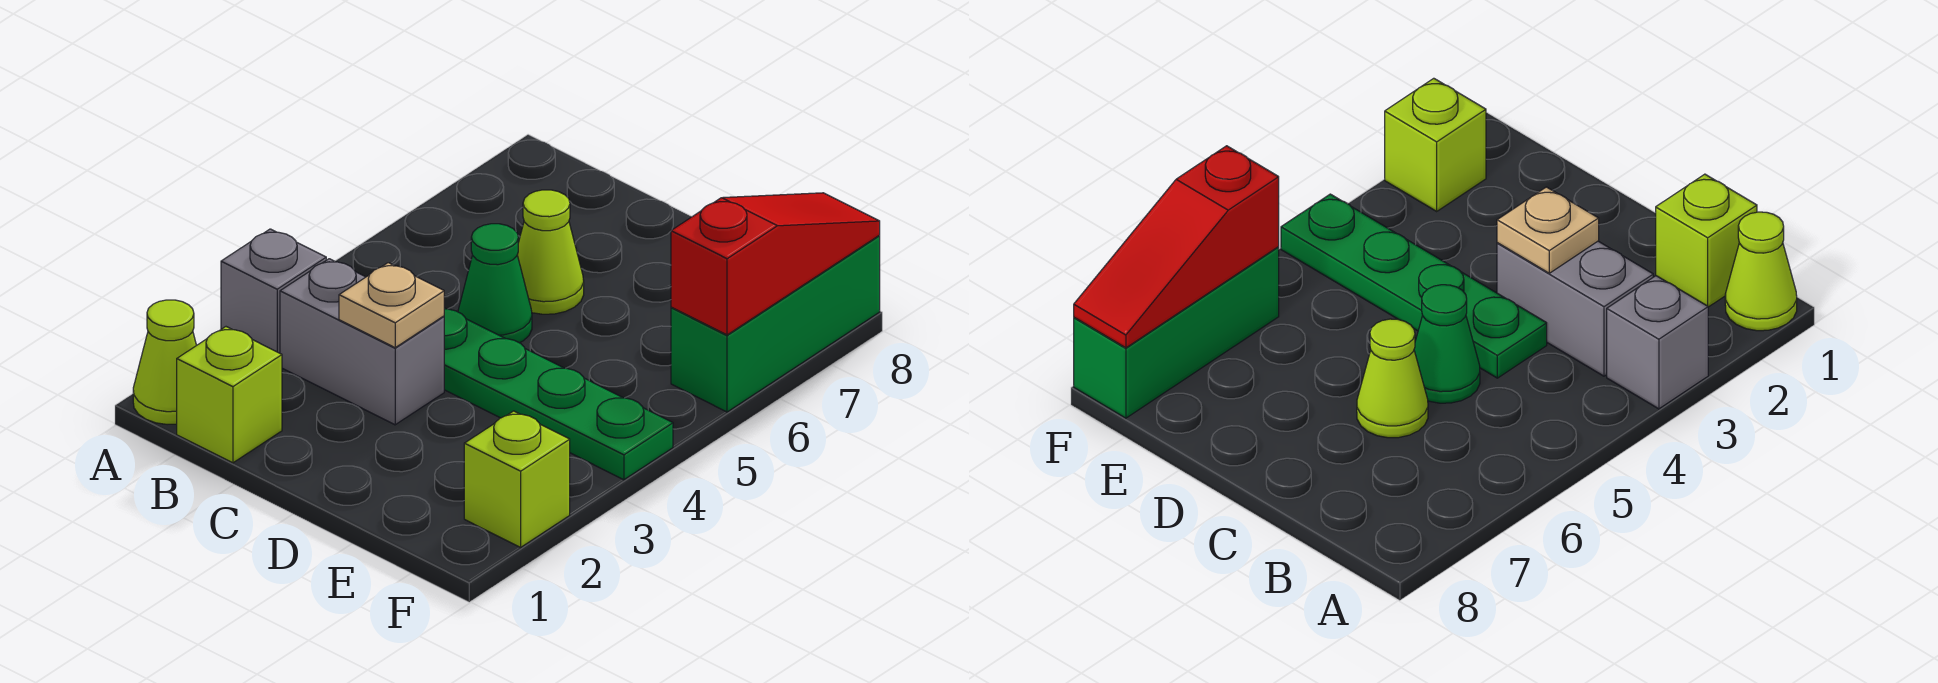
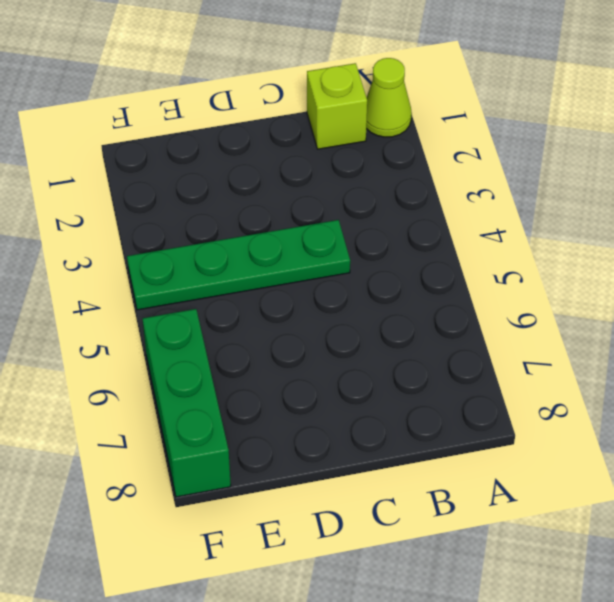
none -> grey 1x1 brick [221,229,326,353]
none -> grey 1x2 brick [280,259,444,425]

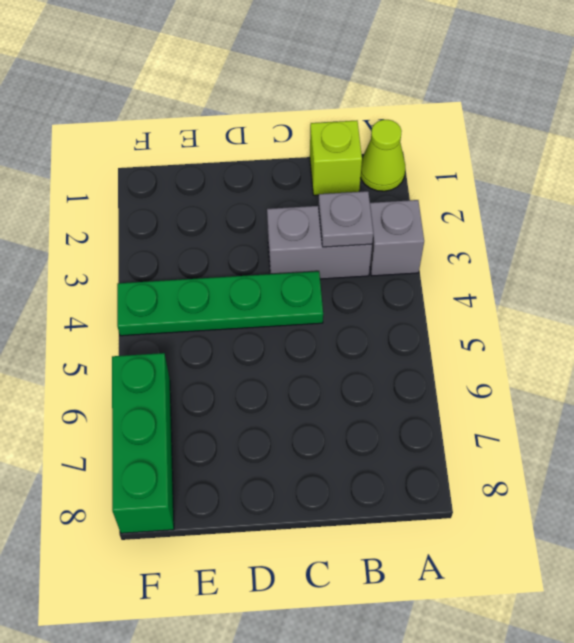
grey 1x1 plate [318,191,373,247] -> none
none -> green 1x1 cone [458,224,532,343]
none -> lime 1x1 cone [517,190,584,314]

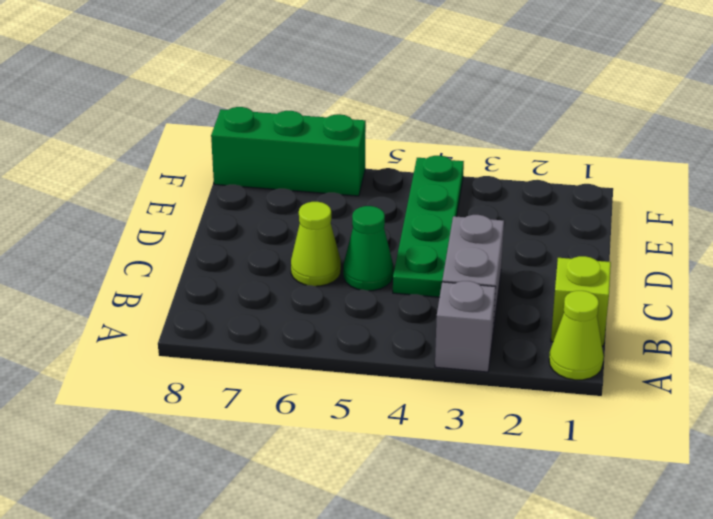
none -> lime 1x1 brick [464,411,570,547]
none -> tan 1x1 plate [339,263,444,348]

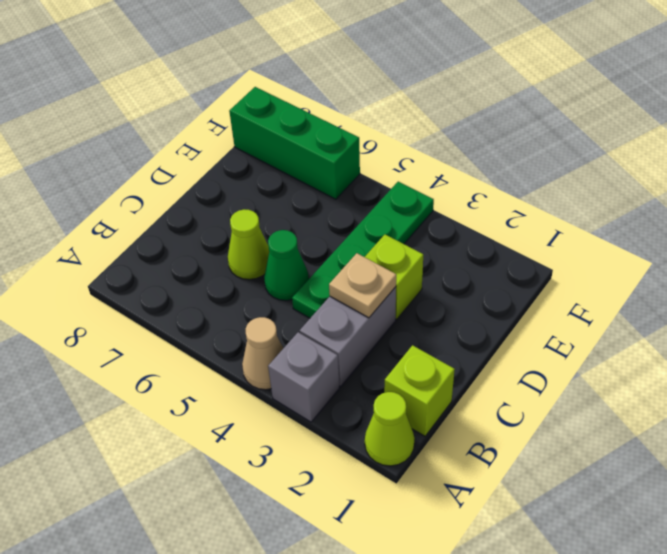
tan 1x1 cone [242,317,283,390] -> none
lime 1x1 brick [365,235,423,319] -> lime 1x1 brick moved to [464,411,570,547]
none -> red 1x3 slope [671,193,880,335]

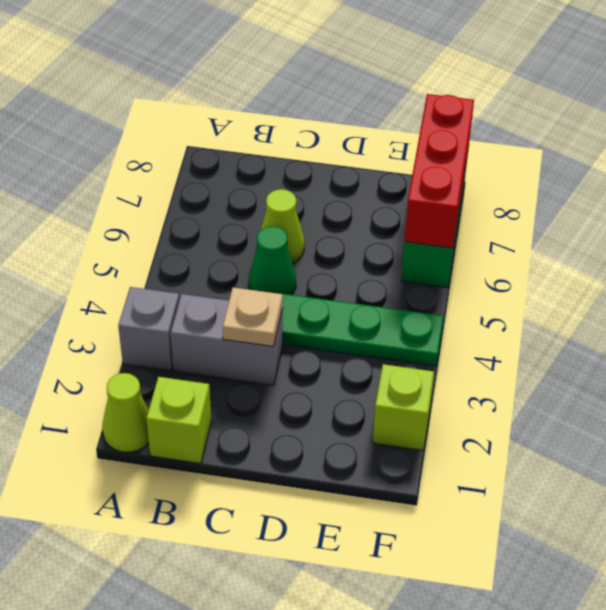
red 1x3 brick [404,94,474,248] -> red 1x3 slope [671,193,880,335]

